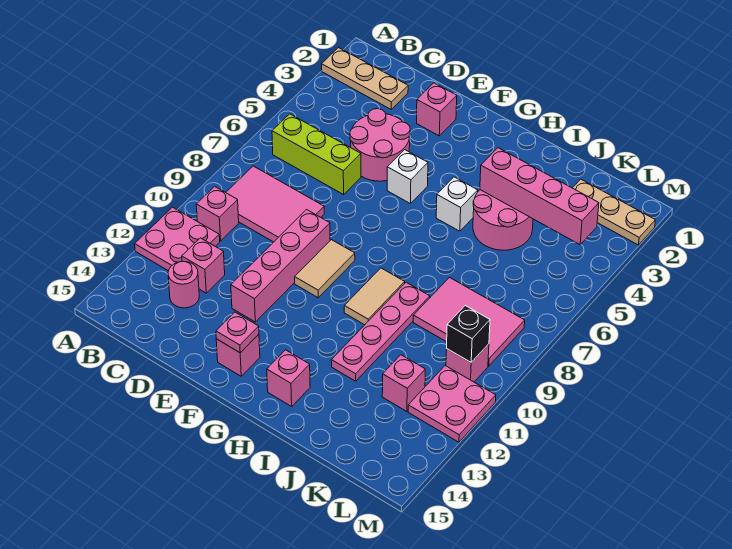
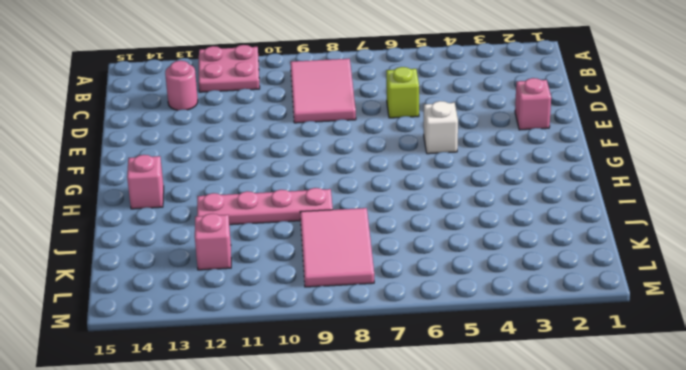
lime 1x1 brick [386,67,419,118] -> lime 1x3 brick [272,114,361,194]
none -> tan 1x3 plate [322,48,408,109]
none -> pink 1x1 brick [196,186,239,241]
none -> pink 1x1 brick [182,238,225,293]

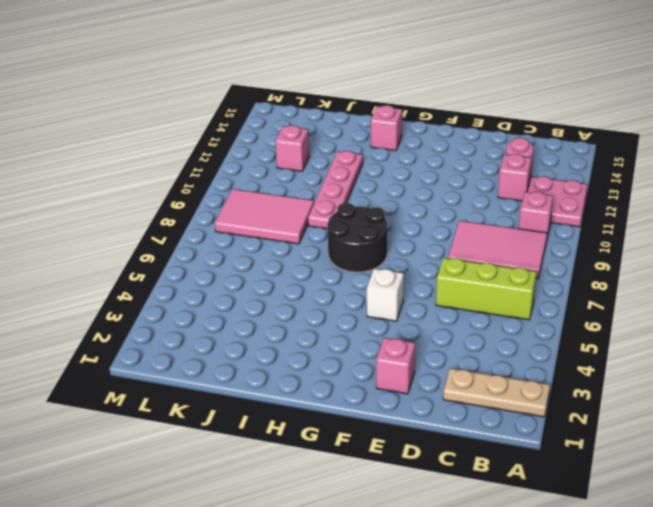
black 2x2 round brick [327,203,387,272] -> none
none -> pink 2x2 round brick [350,109,410,181]
none -> pink 1x4 brick [231,210,330,322]
none -> tan 1x2 tile [295,240,355,298]

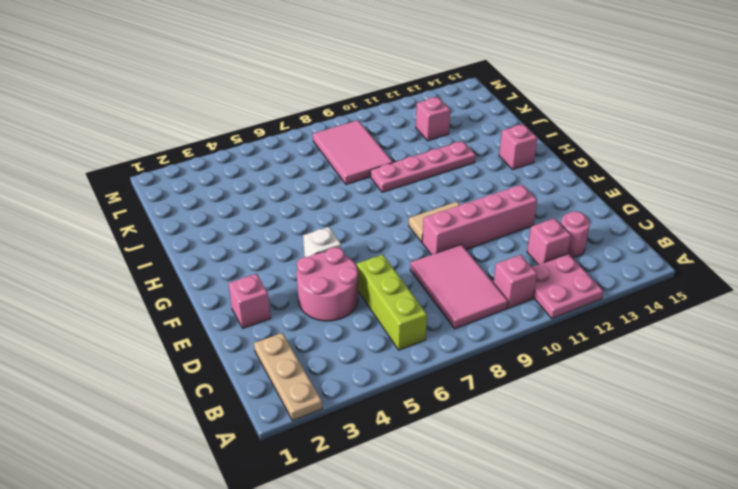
none -> pink 1x1 brick [216,334,260,376]
none -> white 1x1 brick [436,177,478,231]
none -> tan 1x2 tile [344,268,405,325]

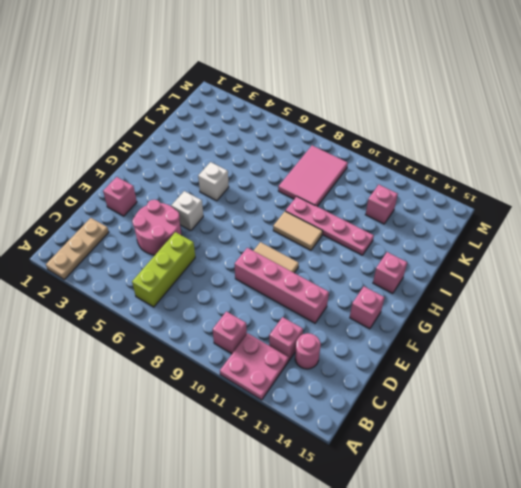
none -> pink 2x3 tile [226,166,324,242]
none -> pink 2x2 round brick [473,190,533,250]
none -> tan 1x3 plate [573,179,655,245]

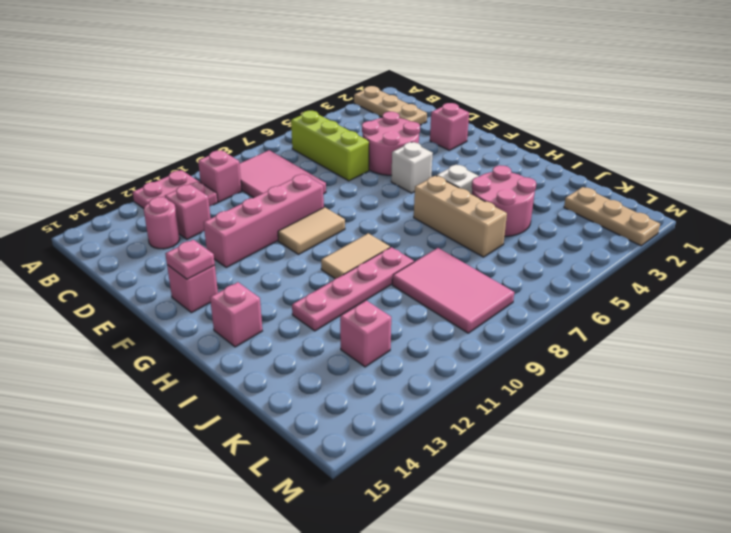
tan 1x3 brick [414,176,507,257] -> none
none -> pink 1x1 brick [446,344,489,382]
none -> pink 2x2 plate [408,366,496,442]
none -> pink 1x4 brick [480,148,599,245]

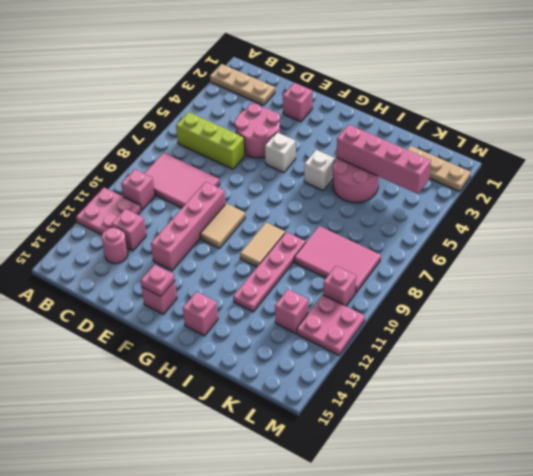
none -> black 1x1 brick [447,306,490,362]

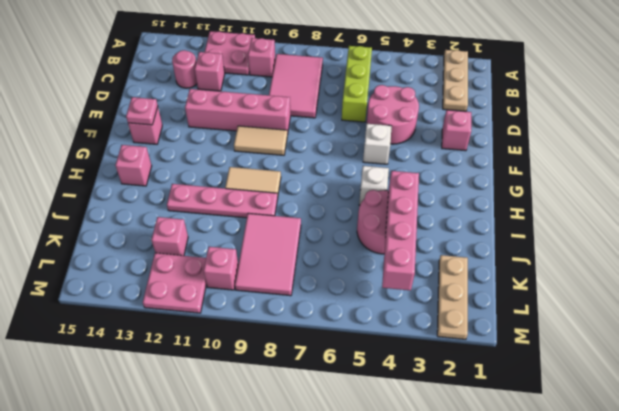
none -> black 1x1 brick [447,306,490,362]

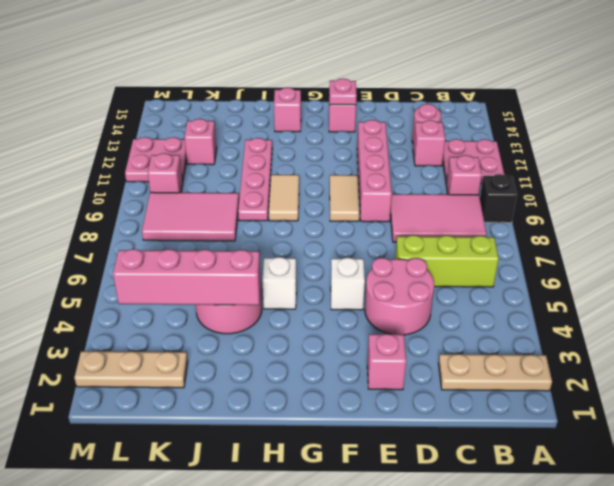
black 1x1 brick [480,174,517,223] -> black 1x1 brick moved to [447,306,490,362]

